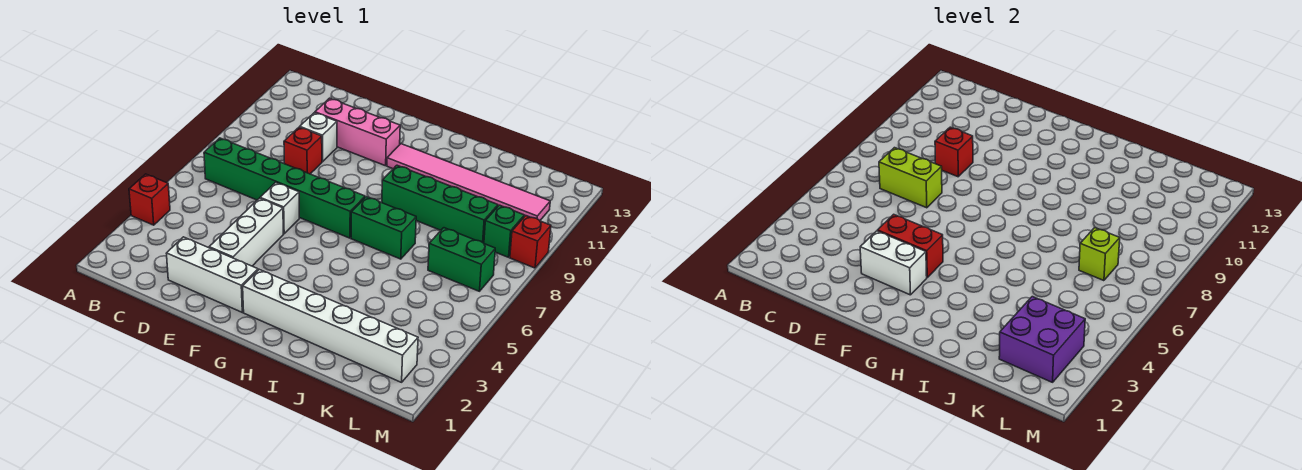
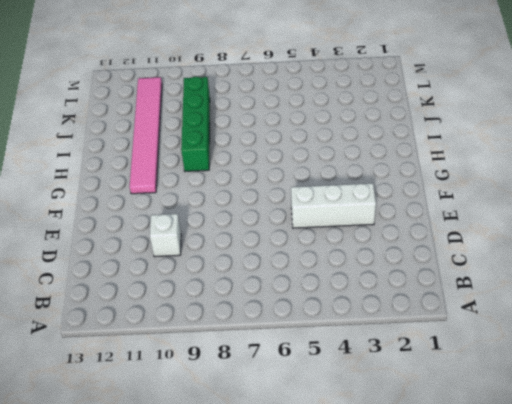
none -> red 1x1 brick [129,174,170,225]
none -> green 1x6 brick [204,138,365,238]
none -> white 1x3 brick [166,237,258,312]

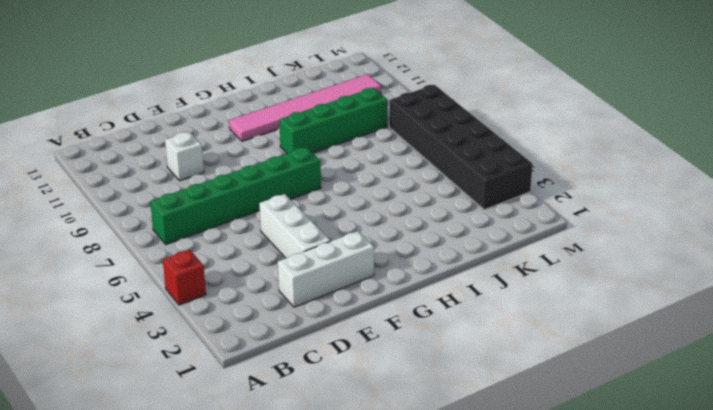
black 2x6 brick [389,85,533,210] -> green 1x2 brick [428,228,495,291]
none -> red 1x1 brick [284,127,322,174]
none -> pink 1x3 brick [315,98,400,166]
none -> white 1x1 brick [260,182,299,234]

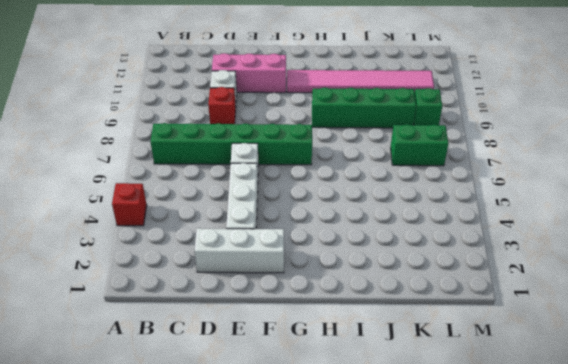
none -> white 1x6 brick [243,269,418,382]
none -> green 1x2 brick [351,197,416,259]
none -> red 1x1 brick [510,216,551,268]

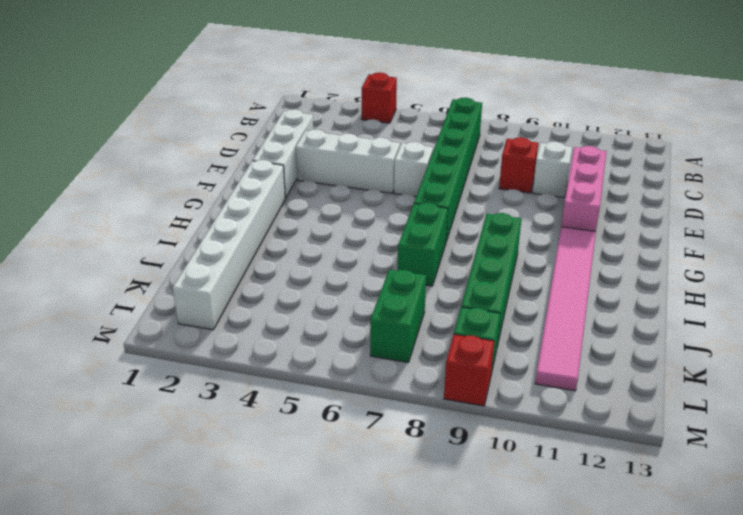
none -> lime 1x2 brick [879,148,942,208]
none -> red 1x1 brick [935,127,973,177]
none -> white 1x2 brick [860,231,927,295]

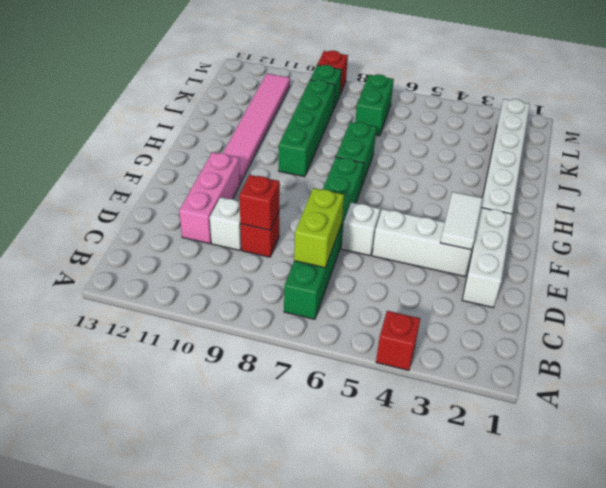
white 1x2 tile [440,192,482,250] -> white 1x2 brick [860,231,927,295]
none -> red 1x2 brick [878,214,943,277]
none -> purple 2x2 brick [999,297,1085,382]
none -> lime 1x1 brick [1079,228,1120,281]

